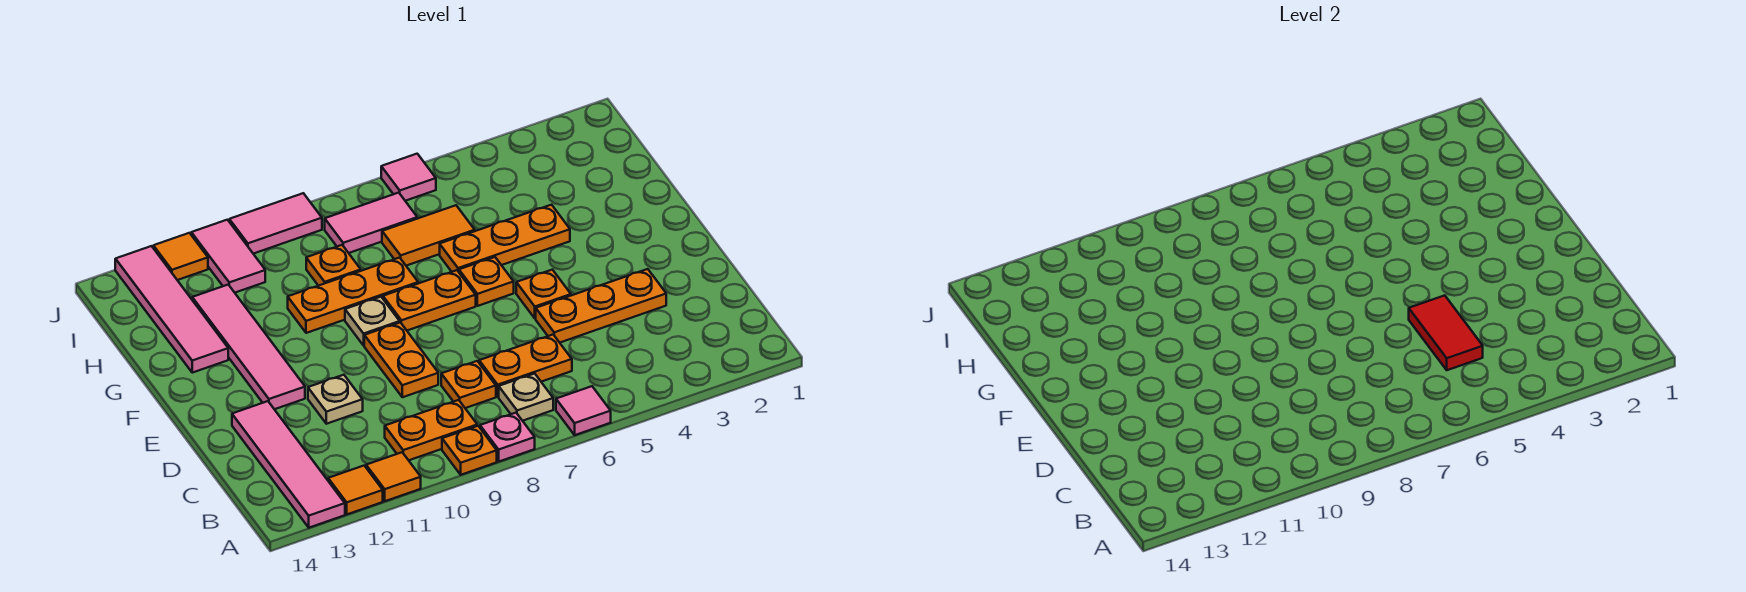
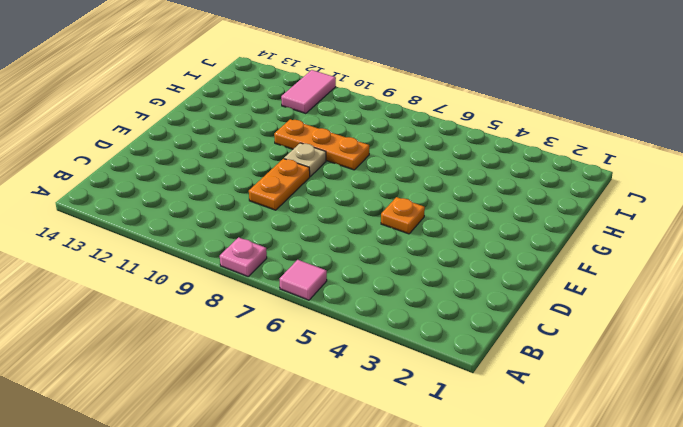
none -> orange 1x1 plate [442,426,497,475]
none -> orange 1x1 tile [366,452,421,501]
none -> orange 1x1 tile [328,466,383,514]

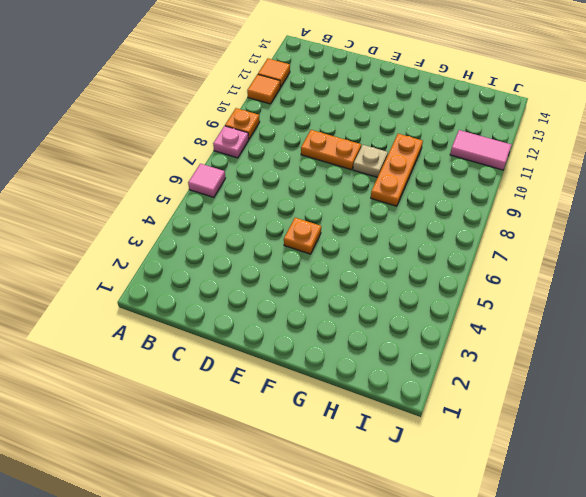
none -> pink 1x4 tile [232,401,345,528]
none -> tan 1x1 plate [499,374,553,421]
none -> orange 1x2 plate [385,400,477,460]

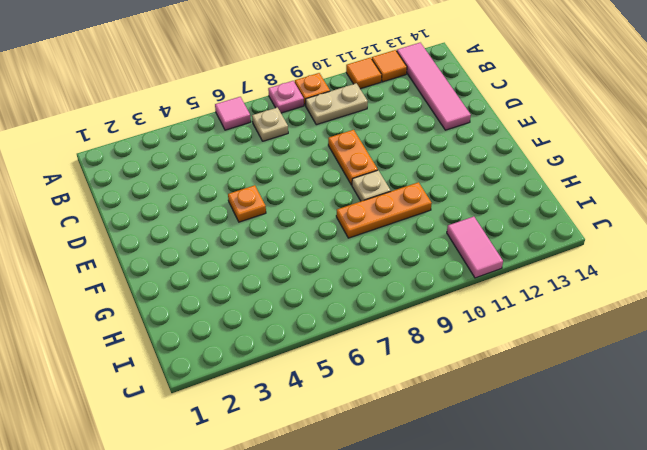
tan 1x2 plate [306,83,368,125] -> orange 1x2 plate [385,400,477,460]
none -> orange 1x2 plate [479,335,572,397]
none -> orange 1x1 plate [441,361,496,408]
none -> orange 1x3 plate [536,269,666,343]

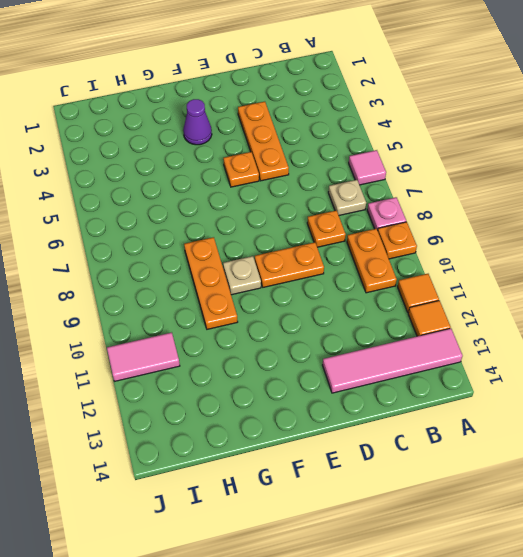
purple 1x1 cone [183,99,212,145] -> none
none -> orange 1x2 plate [479,335,572,397]
none -> tan 1x1 plate [308,375,363,424]
none -> pink 1x4 tile [192,285,305,409]

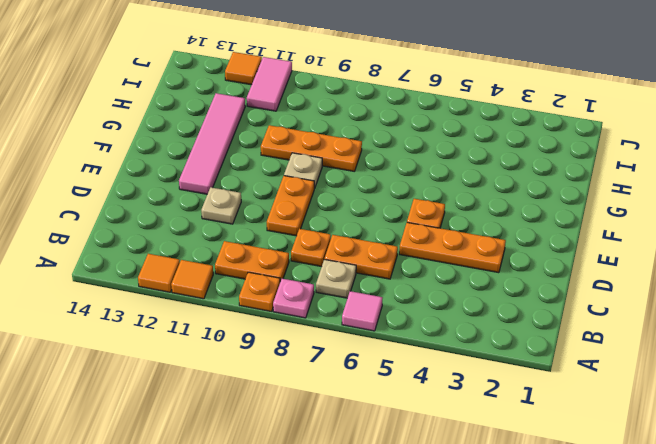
none -> pink 1x4 tile [232,401,345,528]
none -> orange 1x1 plate [459,257,514,306]
none -> orange 1x2 plate [383,270,476,330]

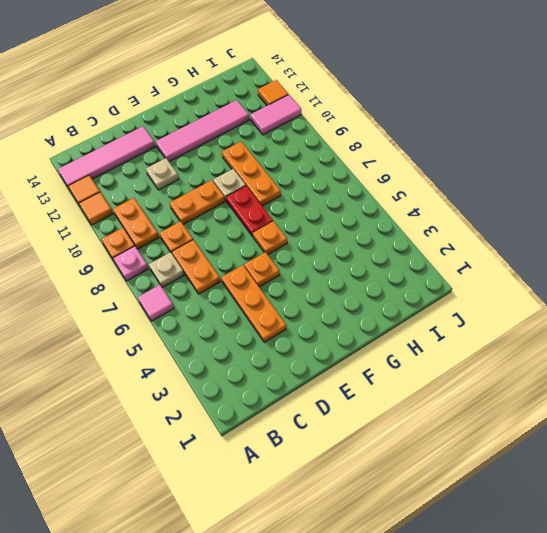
red 1x2 plate [226,186,273,236] -> orange 1x2 plate [383,270,476,330]
none -> orange 1x3 plate [440,205,570,272]
none -> pink 1x4 tile [115,246,228,373]
none -> orange 1x2 tile [382,205,475,266]

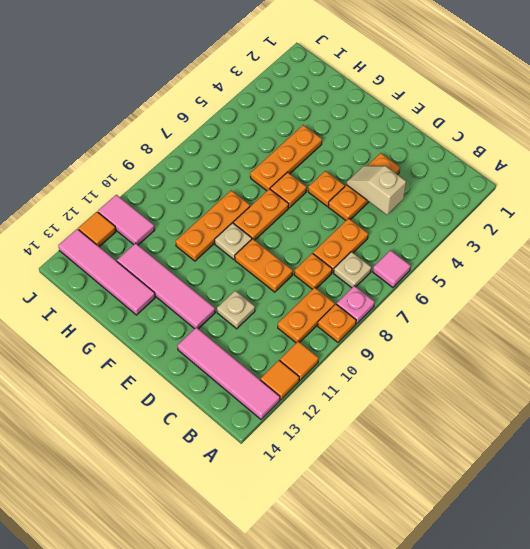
tan 1x2 slope [347,165,406,215] -> none
none -> orange 1x2 tile [382,205,475,266]
none -> orange 1x1 plate [306,245,361,286]
none -> pink 1x2 tile [325,193,417,253]

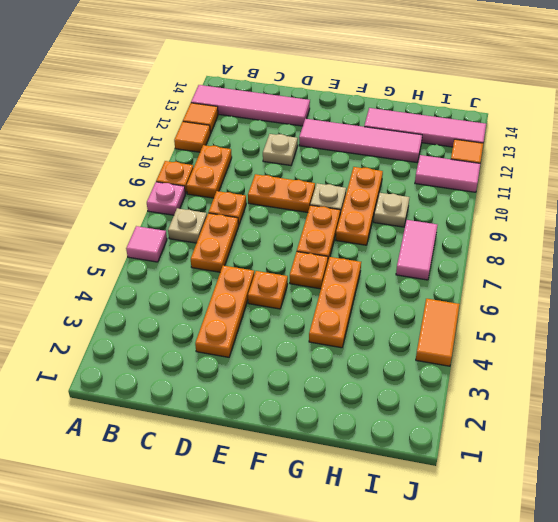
tan 1x1 plate [374,193,409,227] -> orange 1x1 plate [306,245,361,286]
orange 1x2 tile [416,299,460,366] -> orange 1x2 tile moved to [382,205,475,266]
none -> pink 1x1 tile [381,154,436,201]
none -> pink 1x2 tile [229,193,322,254]
none -> red 1x2 tile [1409,295,1483,370]

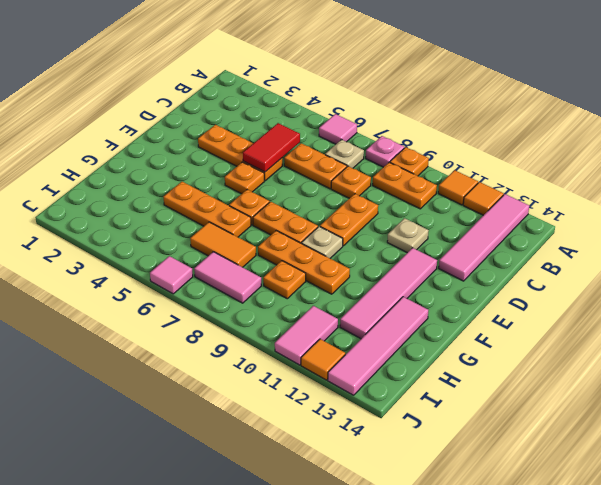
none -> pink 1x2 tile [229,193,322,254]

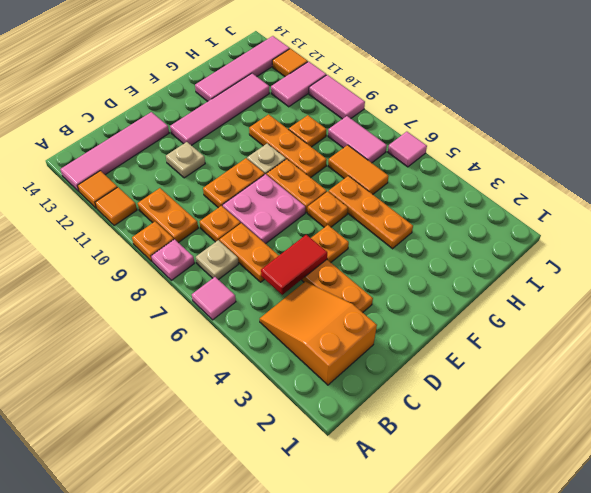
orange 2x3 slope [260,282,377,385] -> none
pink 2x2 plate [223,174,305,244] -> none

